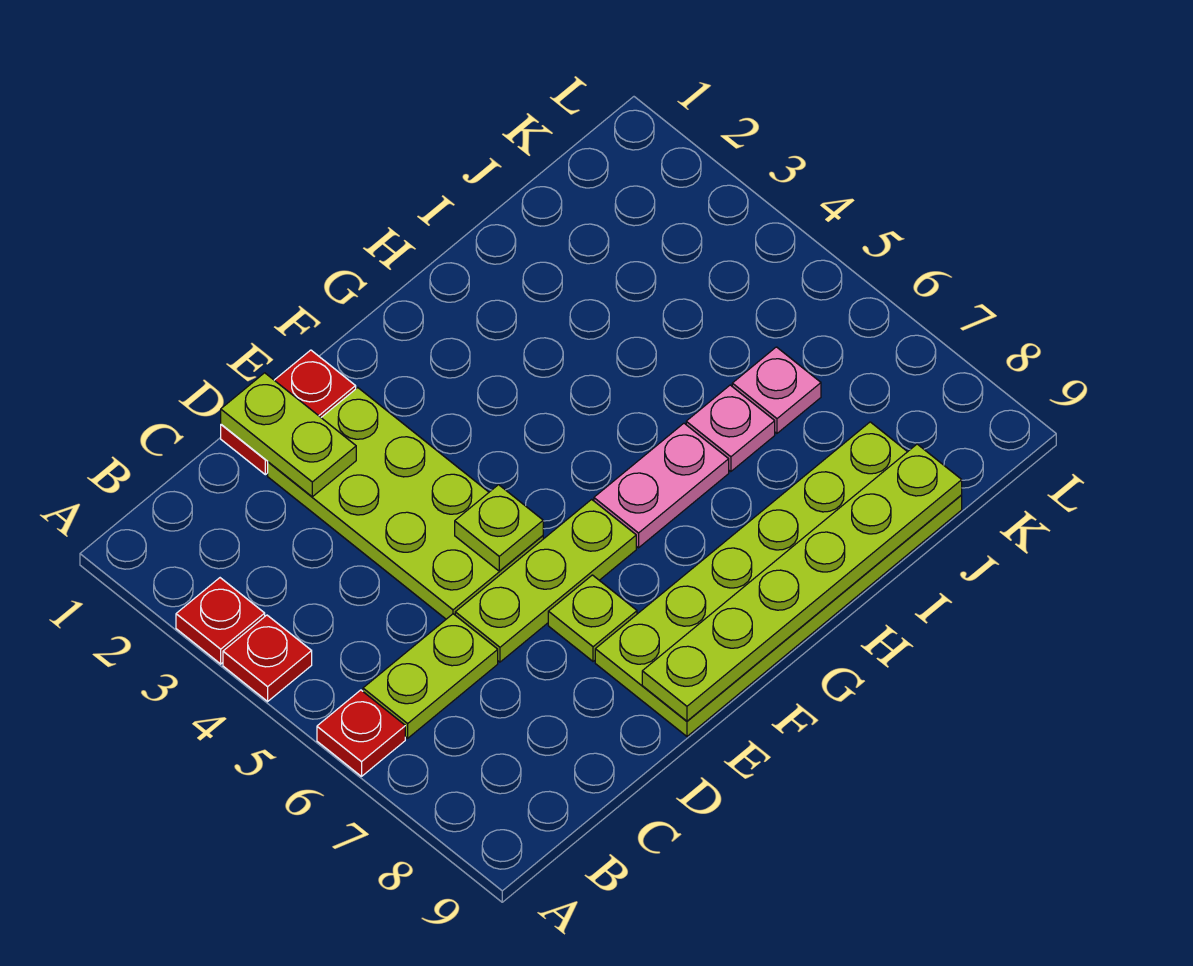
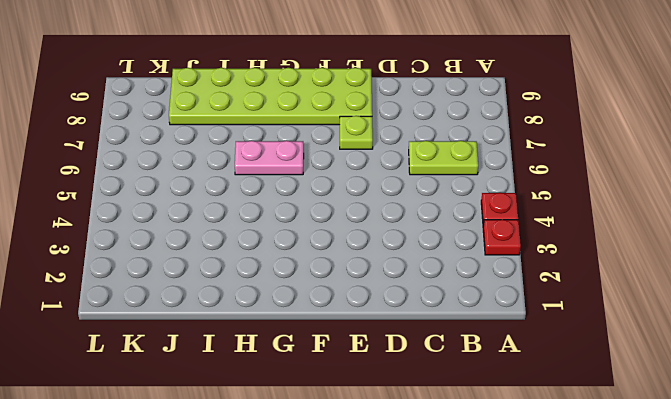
none -> red 1x1 plate [317,690,405,776]
none -> red 1x2 plate [221,350,356,475]
none -> lime 2x4 plate [268,388,543,619]

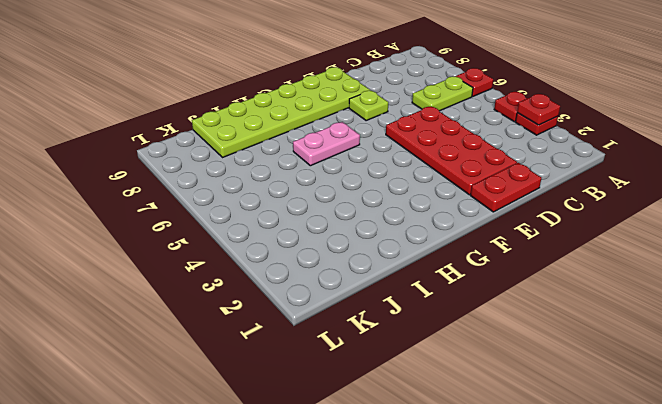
red 1x1 plate [517,94,560,125] -> none
red 2x4 plate [386,106,517,195] -> lime 2x4 plate [268,388,543,619]
none -> lime 1x3 plate [455,499,636,662]
none -> pink 1x1 plate [686,385,775,472]
none -> pink 1x1 plate [732,347,821,433]

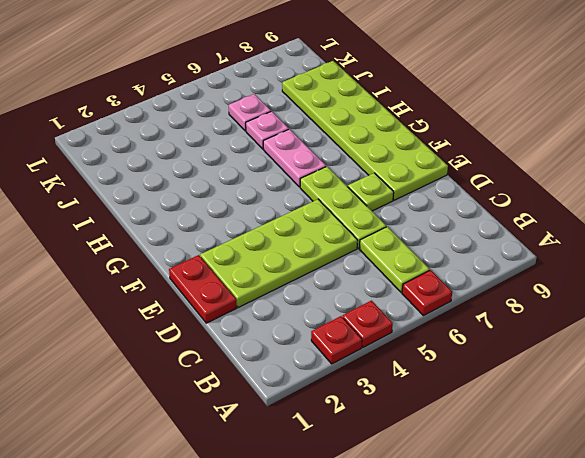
none -> lime 1x2 plate [221,373,356,497]
none -> lime 1x1 plate [455,485,543,571]
none -> lime 1x6 plate [642,444,962,721]

